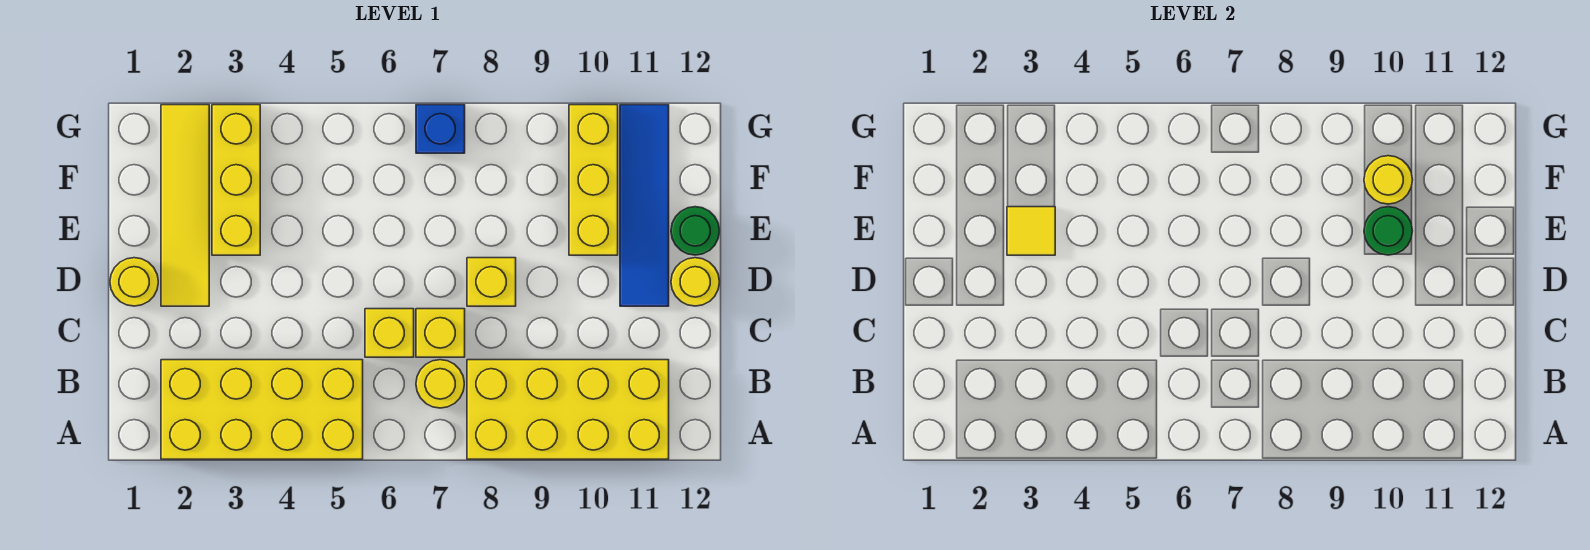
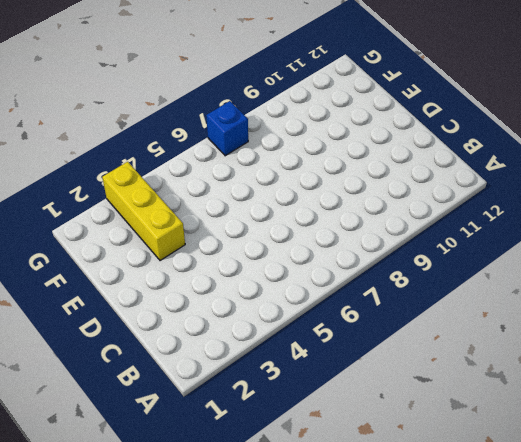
none -> yellow 2x4 brick [161,360,363,459]
none -> yellow 2x4 brick [467,360,669,459]
none -> yellow 1x1 round brick [416,360,464,408]

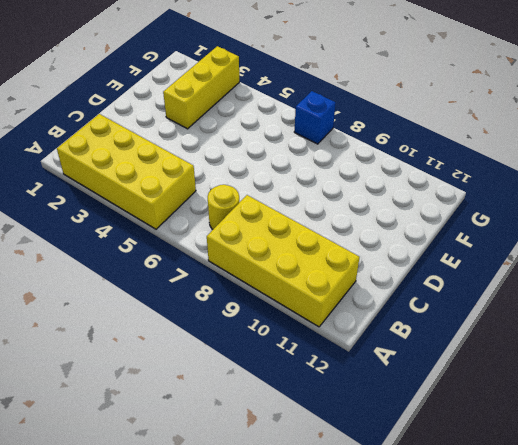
none -> yellow 1x1 brick [365,309,414,357]
none -> yellow 1x1 brick [416,309,465,357]
none -> yellow 1x1 round brick [110,258,158,306]

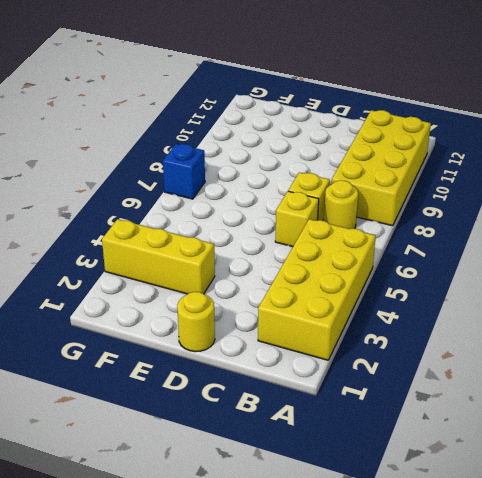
none -> yellow 1x4 tile [161,105,209,306]
none -> yellow 1x1 brick [467,258,516,306]
none -> blue 1x4 tile [620,105,669,306]

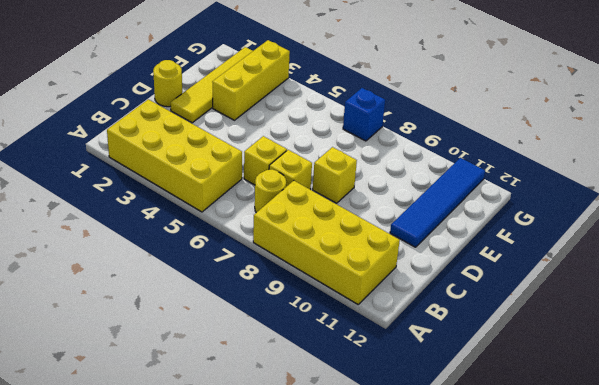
none -> yellow 1x1 round brick [671,258,719,306]
none -> yellow 1x3 brick [569,105,618,255]
none -> green 1x1 round brick [671,207,719,255]

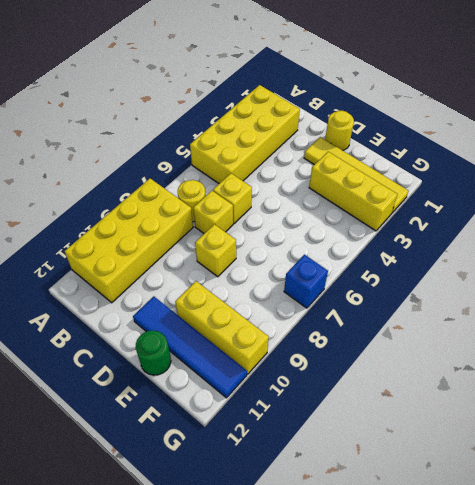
none -> yellow 1x1 round brick [671,258,719,306]
none -> yellow 1x1 tile [1007,207,1055,255]
none -> green 1x1 round brick [1364,207,1412,255]

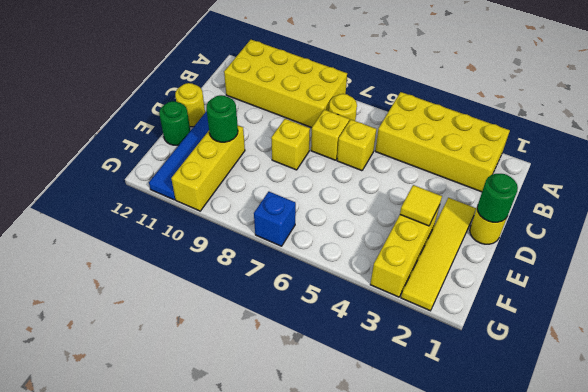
green 1x1 round brick [477,174,518,222] -> none
none -> yellow 1x1 round brick [1364,156,1412,204]

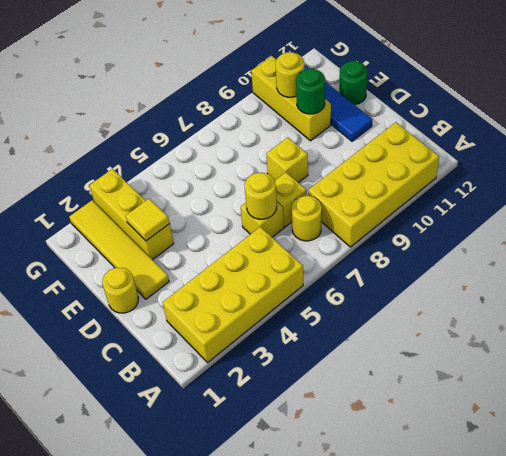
yellow 1x1 round brick [245,173,277,219] -> yellow 1x1 round brick moved to [671,258,719,306]
none -> blue 1x1 brick [416,105,465,153]

